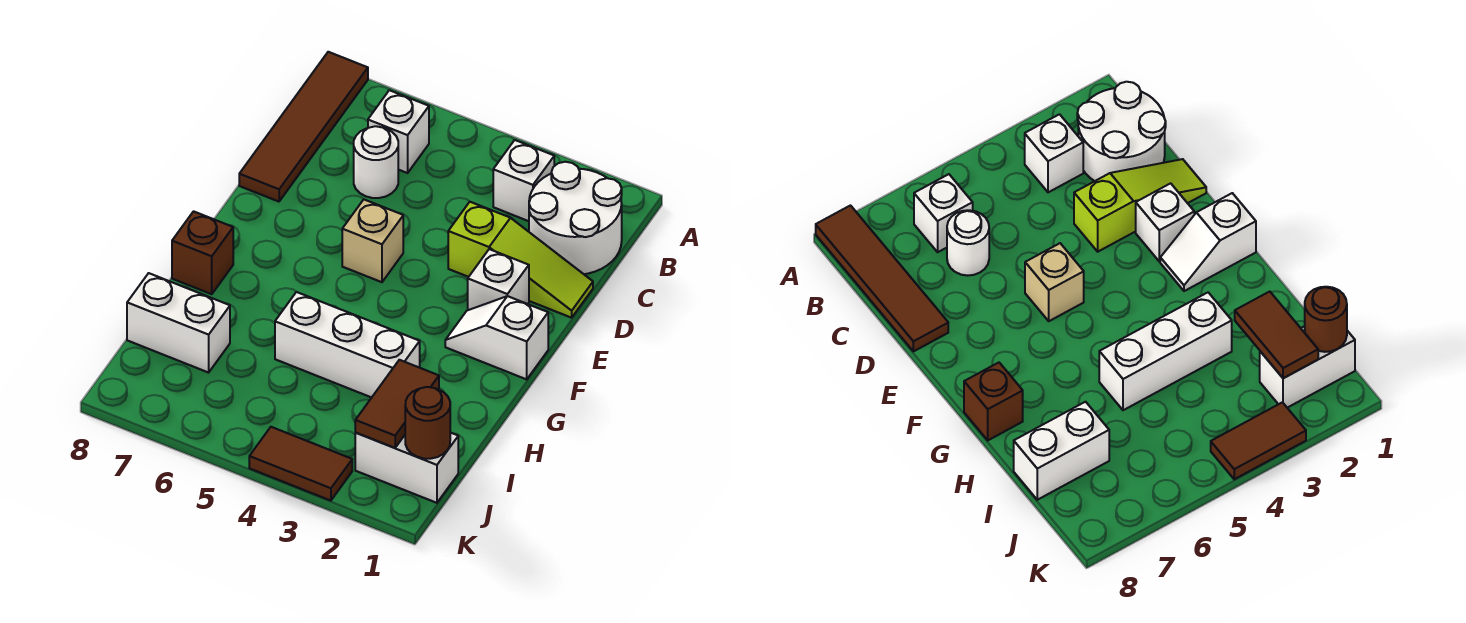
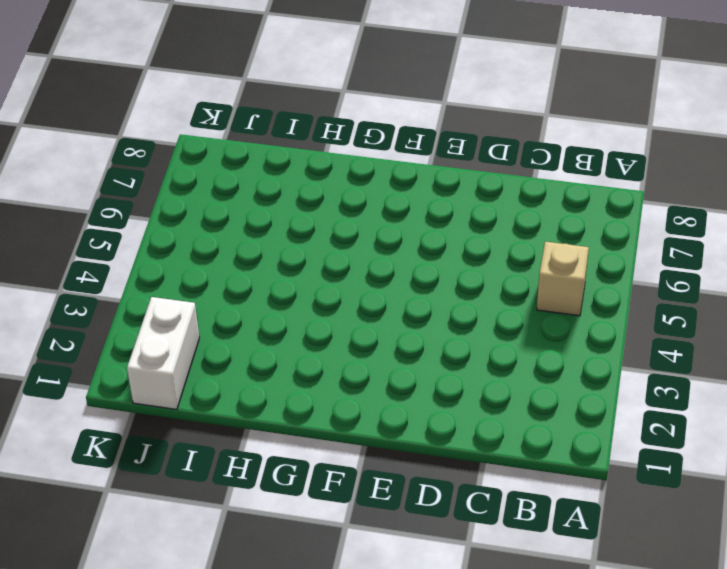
tan 1x1 brick [537,242,589,316] -> tan 1x1 brick moved to [342,200,403,282]
none -> brown 1x4 tile [239,52,368,202]
none -> white 2x2 round brick [529,162,622,274]
none -> white 1x1 brick [493,140,554,221]

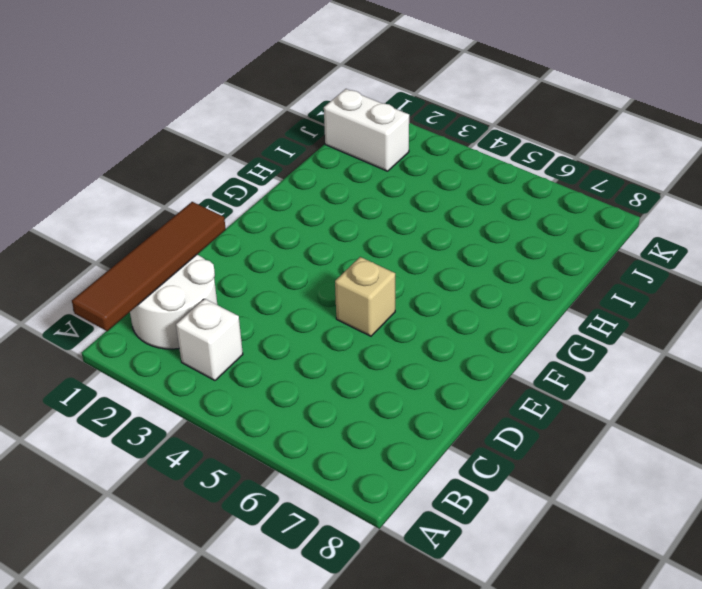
brown 1x4 tile [72,202,226,331] -> brown 1x4 tile moved to [239,52,368,202]
none -> white 1x1 brick [368,90,429,173]
none -> white 1x1 round brick [354,126,398,198]
none -> lime 1x3 slope [448,202,593,318]

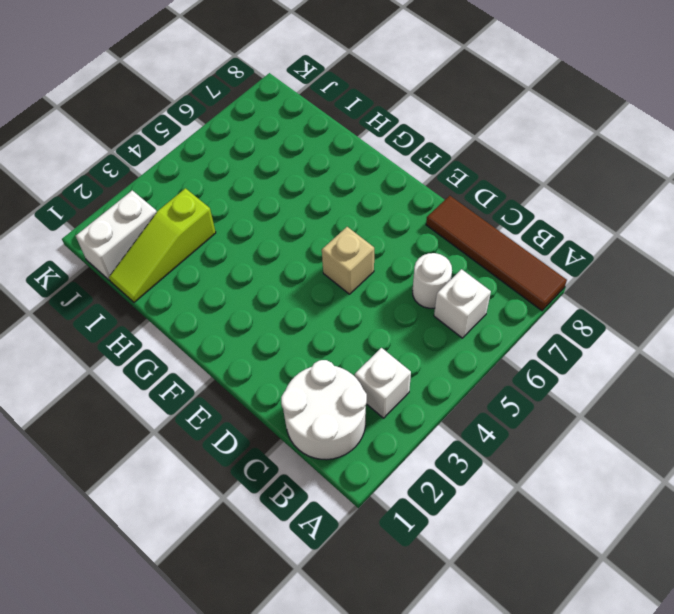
lime 1x3 slope [109,188,216,302] -> lime 1x3 slope moved to [448,202,593,318]
none -> white 1x1 brick [468,249,529,310]
none -> white 1x2 slope [445,296,548,379]
none -> brown 1x1 brick [172,211,233,294]

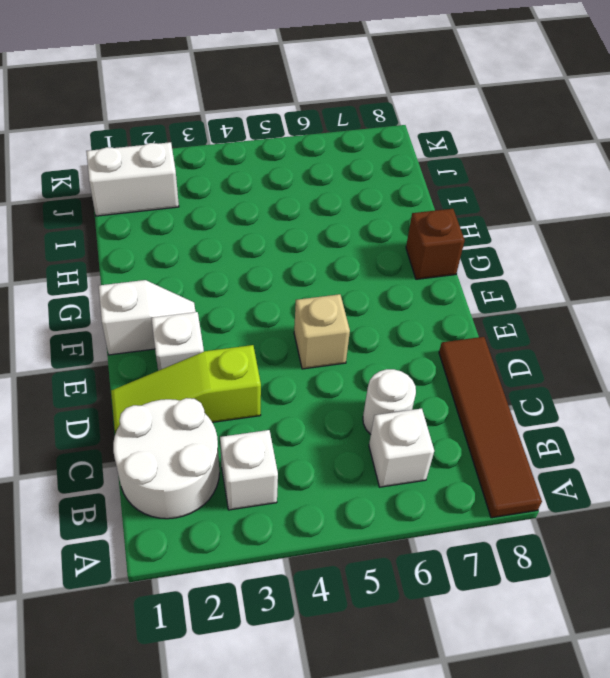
none -> white 1x3 brick [275,292,420,398]
none -> white 1x2 brick [127,273,230,373]
none -> brown 1x2 tile [249,427,352,501]

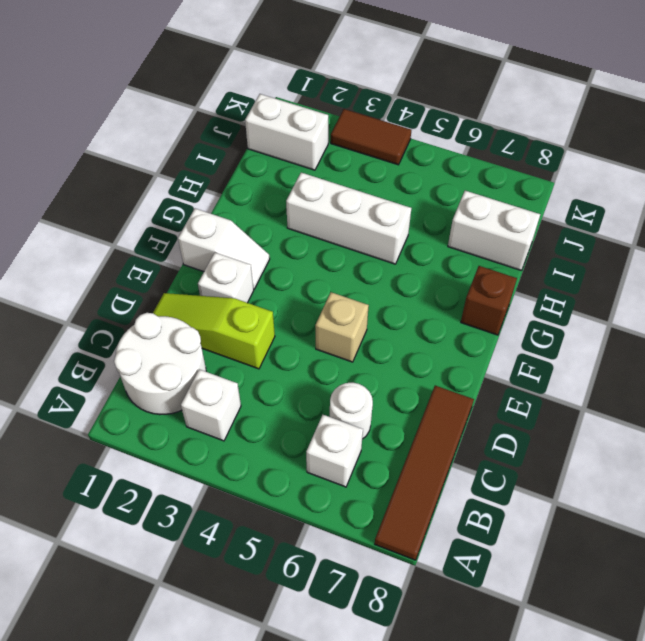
none -> brown 1x2 tile [355,360,439,448]
none -> brown 1x1 round brick [405,387,450,459]

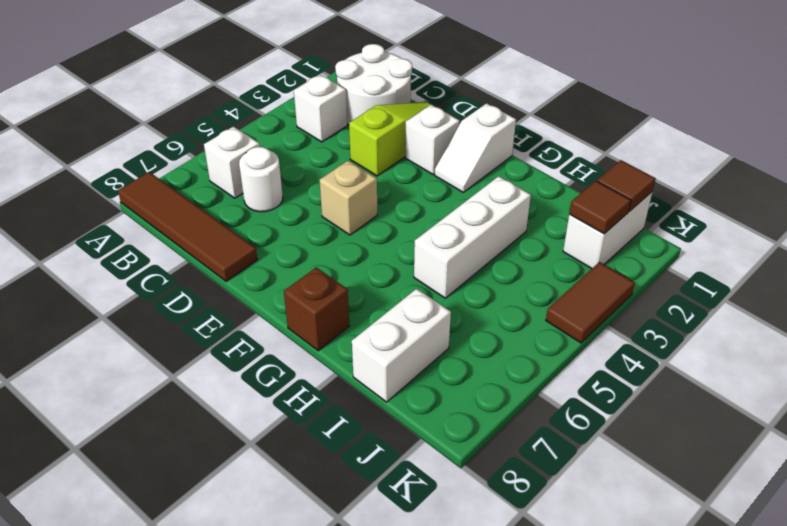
brown 1x1 tile [597,160,656,211] -> brown 1x1 round brick [405,387,450,459]
brown 1x1 tile [569,181,631,234] -> brown 1x2 tile [355,360,439,448]

